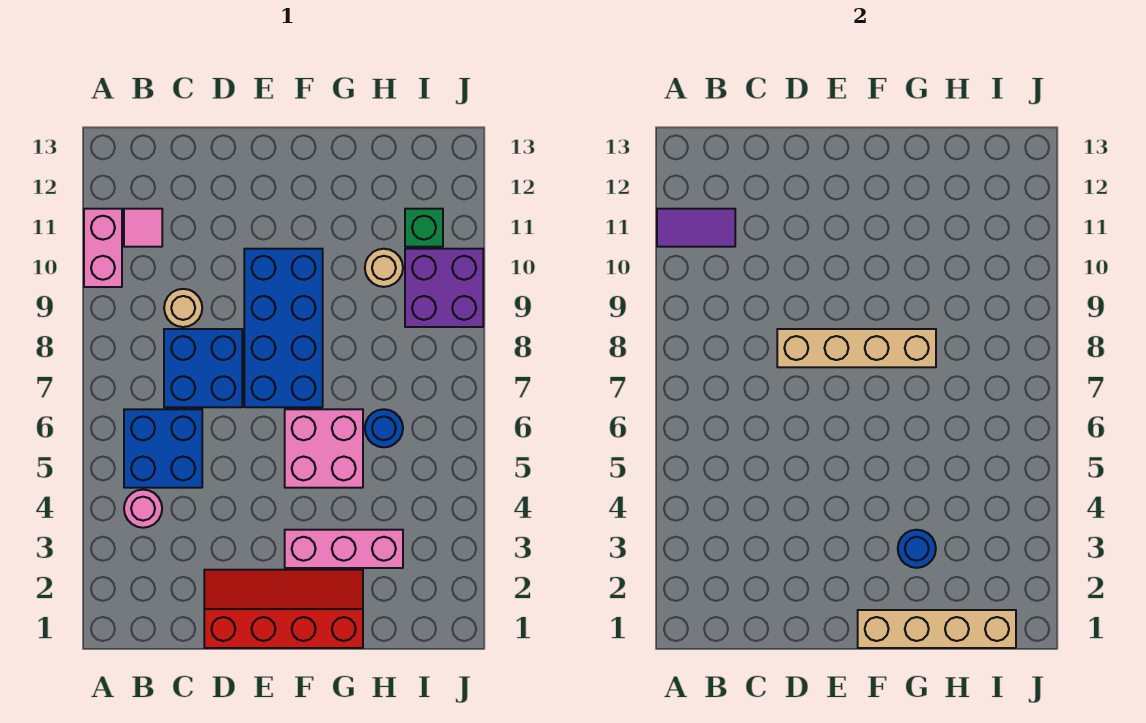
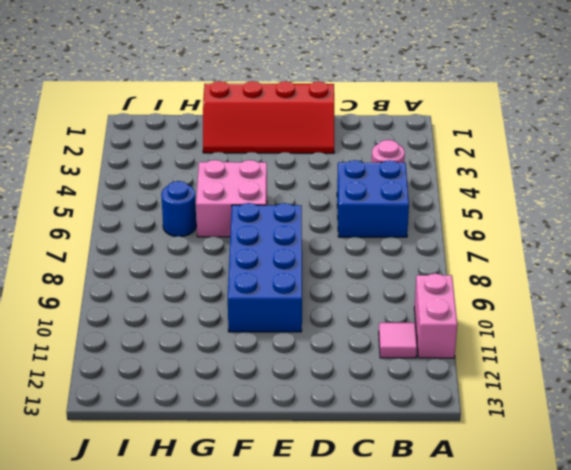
none -> blue 2x2 brick [164,329,242,407]
none -> tan 1x1 round brick [164,289,202,327]
none -> pink 1x3 brick [285,530,403,568]

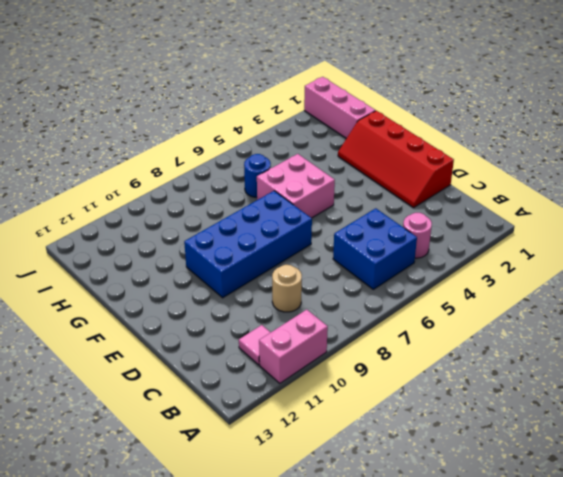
pink 1x3 brick [304,77,376,138] -> pink 1x3 brick moved to [285,530,403,568]
none -> blue 2x2 brick [164,329,242,407]
none -> tan 1x1 round brick [365,249,403,287]
none -> purple 2x2 brick [405,249,483,327]

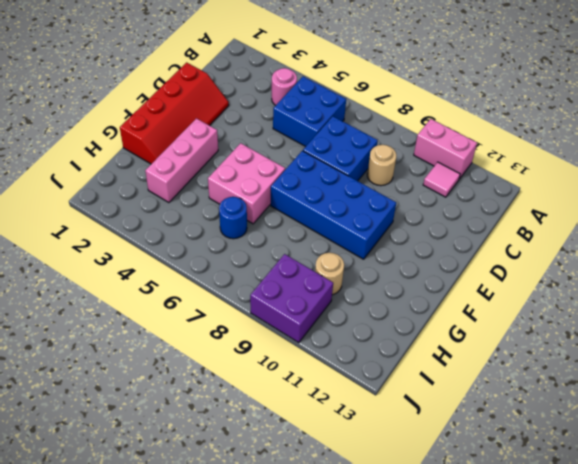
none -> green 1x1 brick [405,209,443,247]
none -> purple 1x2 tile [657,209,735,247]
none -> tan 1x4 brick [777,329,936,367]

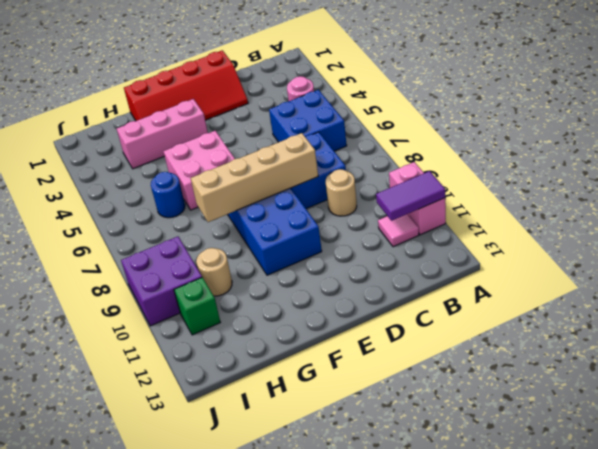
none -> tan 1x4 brick [858,610,1016,648]
none -> blue 1x1 round brick [898,530,936,568]

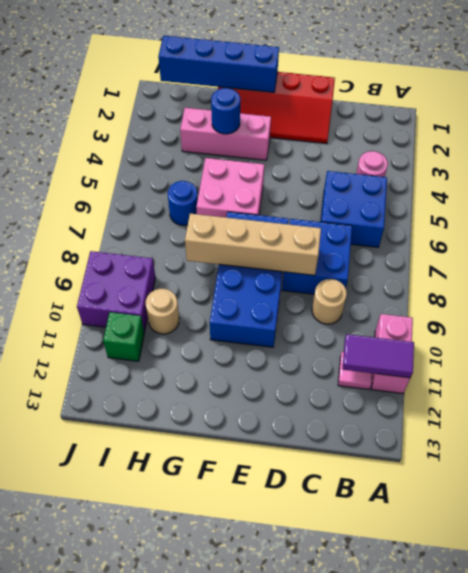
blue 1x4 brick [158,36,279,92] -> tan 1x4 brick [858,610,1016,648]

